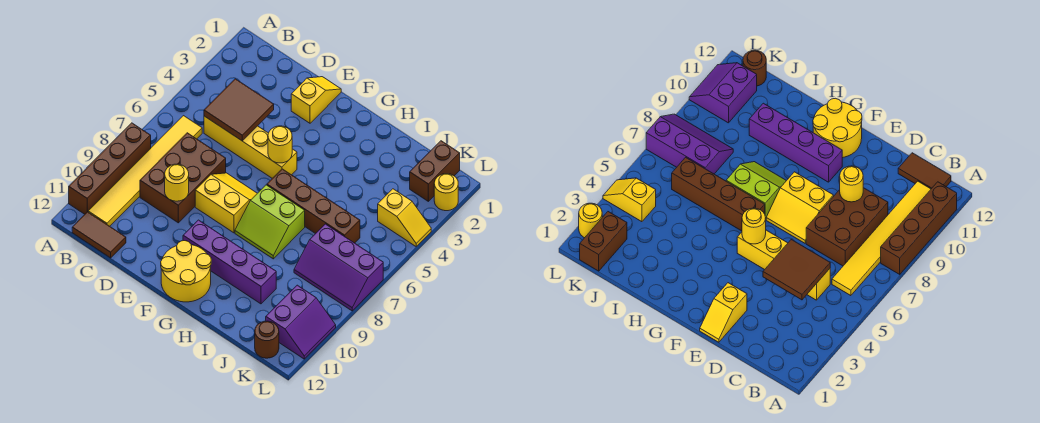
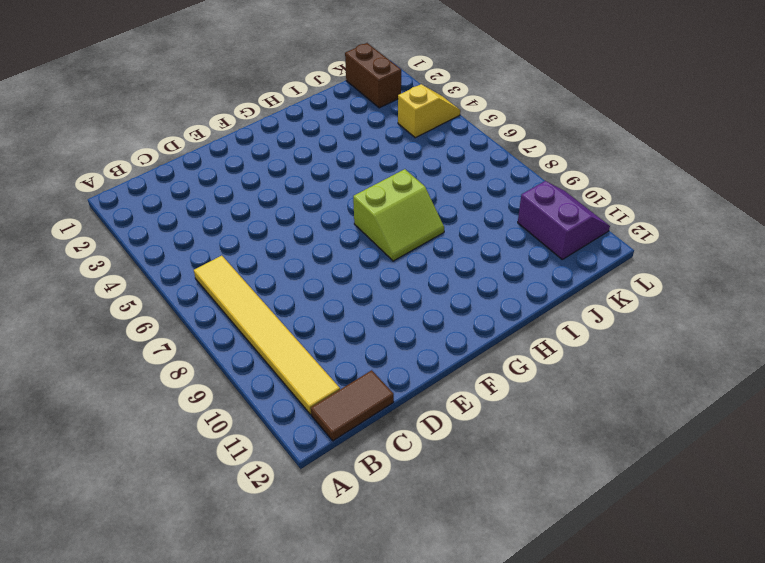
none -> brown 1x4 brick [69,123,151,214]
none -> yellow 1x4 brick [204,116,297,178]
none -> brown 2x3 brick [140,133,226,223]

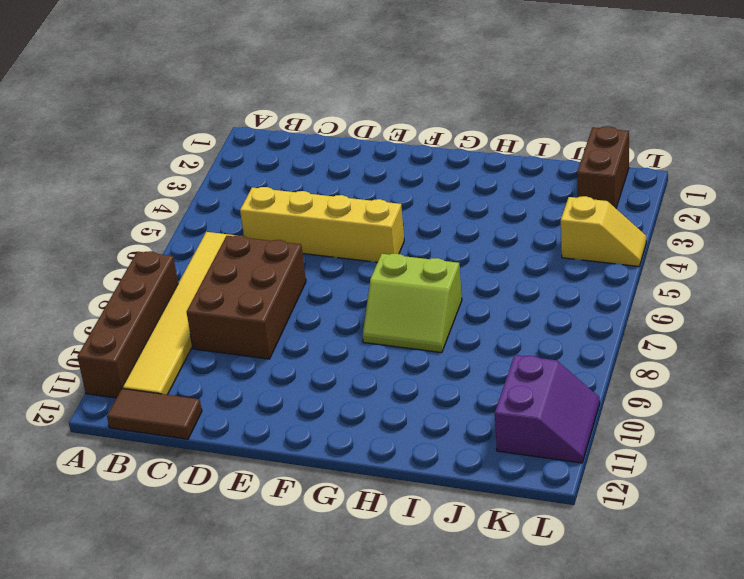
none -> yellow 1x2 slope [291,77,341,123]
none -> yellow 2x2 slope [195,173,257,233]
none -> purple 1x4 brick [183,220,276,304]

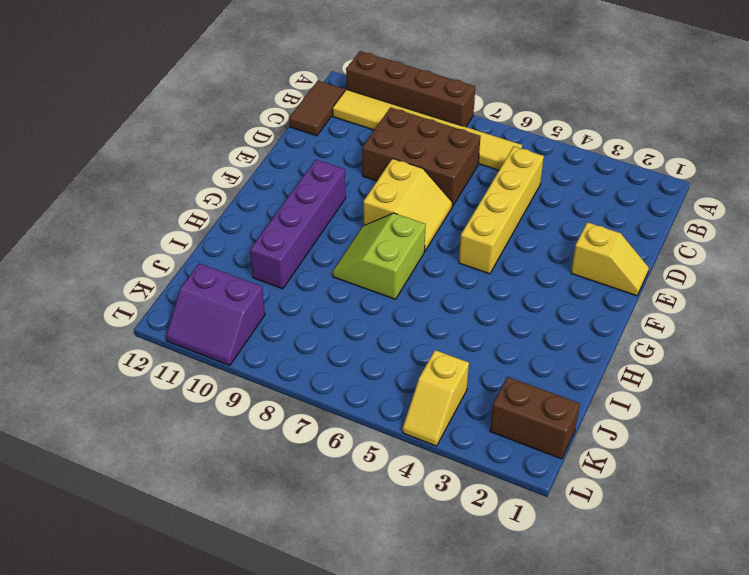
none -> yellow 2x2 round brick [161,241,211,302]
none -> brown 1x4 brick [267,169,360,243]
none -> purple 2x3 slope [294,224,383,311]

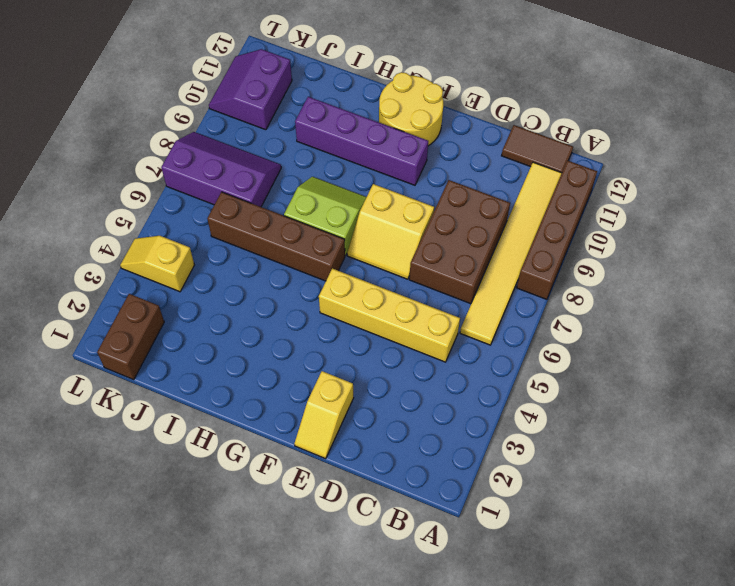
none -> brown 1x1 round brick [255,321,279,358]
none -> yellow 1x1 round brick [434,174,458,211]
none -> brown 2x2 tile [204,79,274,141]

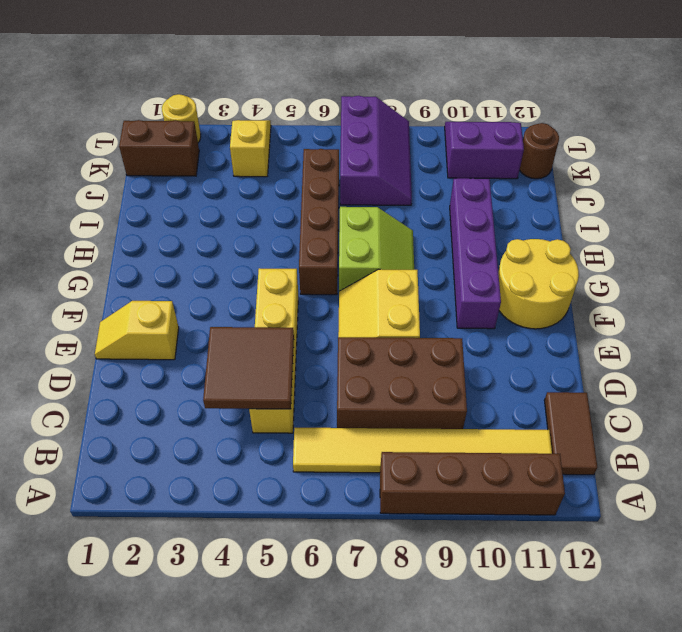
none -> yellow 1x1 round brick [165,164,189,201]
none -> yellow 1x1 round brick [268,126,292,163]

